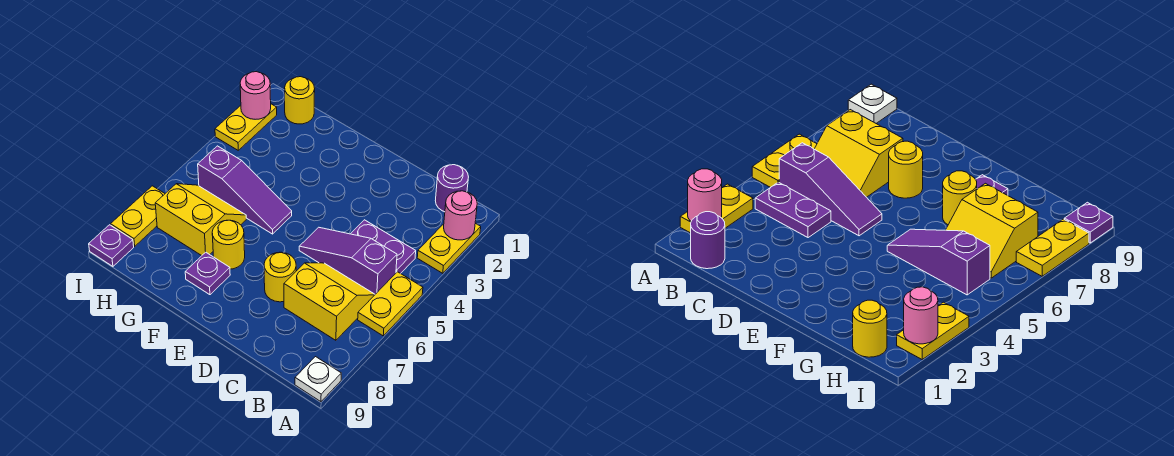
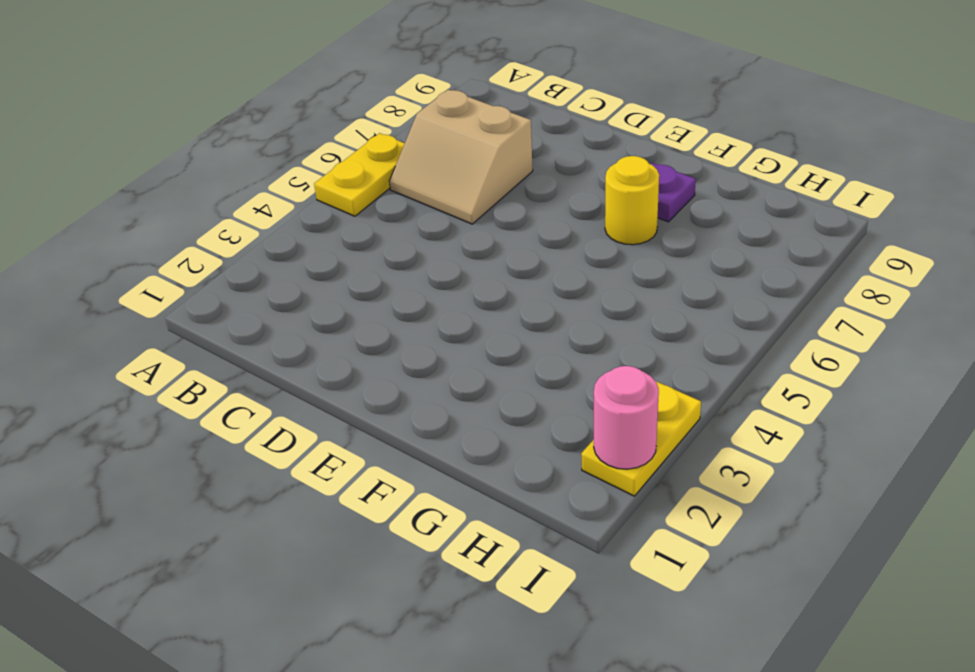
tan 2x2 slope [389,90,533,224] -> yellow 2x2 slope [284,263,375,340]
none -> yellow 1x2 plate [417,223,481,273]
none -> white 1x1 plate [295,357,341,402]
none -> purple 1x1 round brick [435,165,468,212]

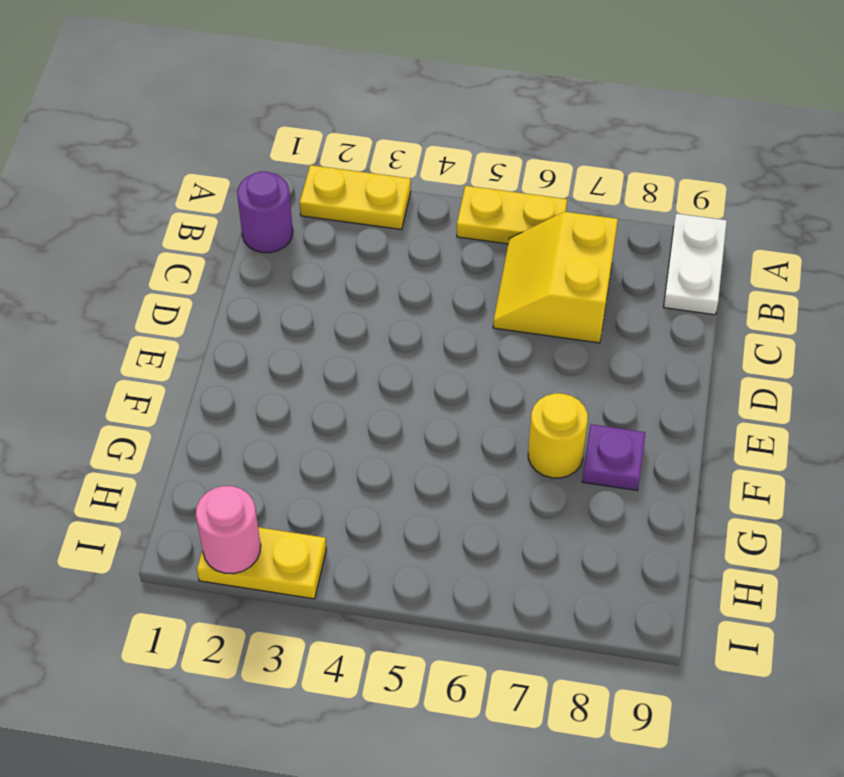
white 1x2 plate [664,214,727,315] -> white 1x1 plate [295,357,341,402]
none -> purple 1x2 plate [351,220,416,274]
none -> purple 1x3 slope [299,227,397,294]
none -> yellow 1x1 round brick [264,252,296,302]

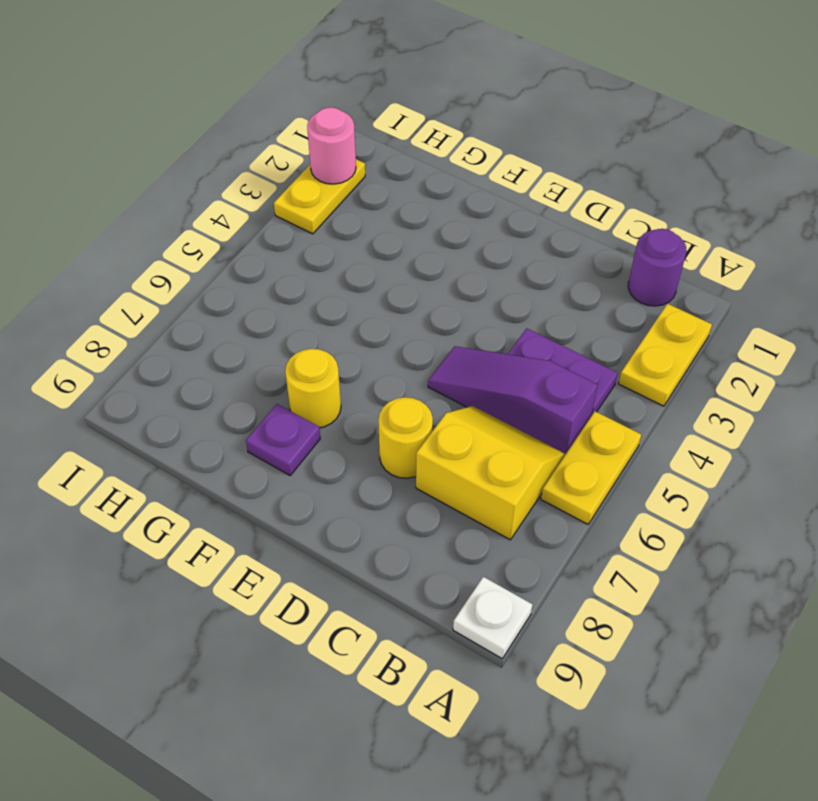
none -> purple 1x3 slope [198,146,292,234]
none -> yellow 2x2 slope [155,184,246,256]
none -> yellow 1x1 round brick [285,77,315,124]

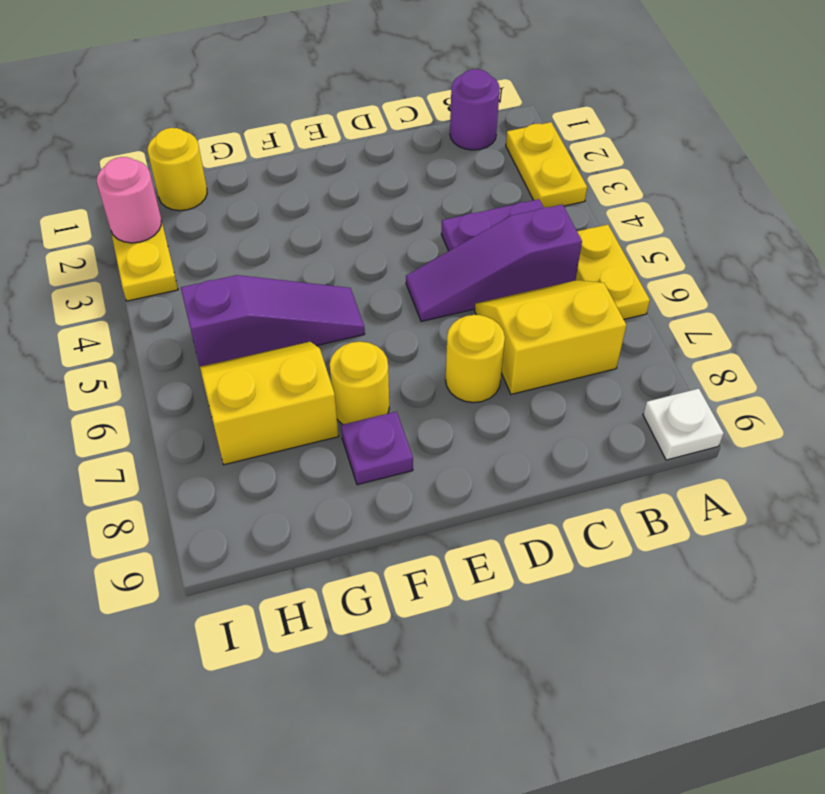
none -> yellow 1x2 plate [111,186,165,246]
none -> purple 1x1 plate [89,225,134,266]
none -> pink 1x1 round brick [444,191,477,240]

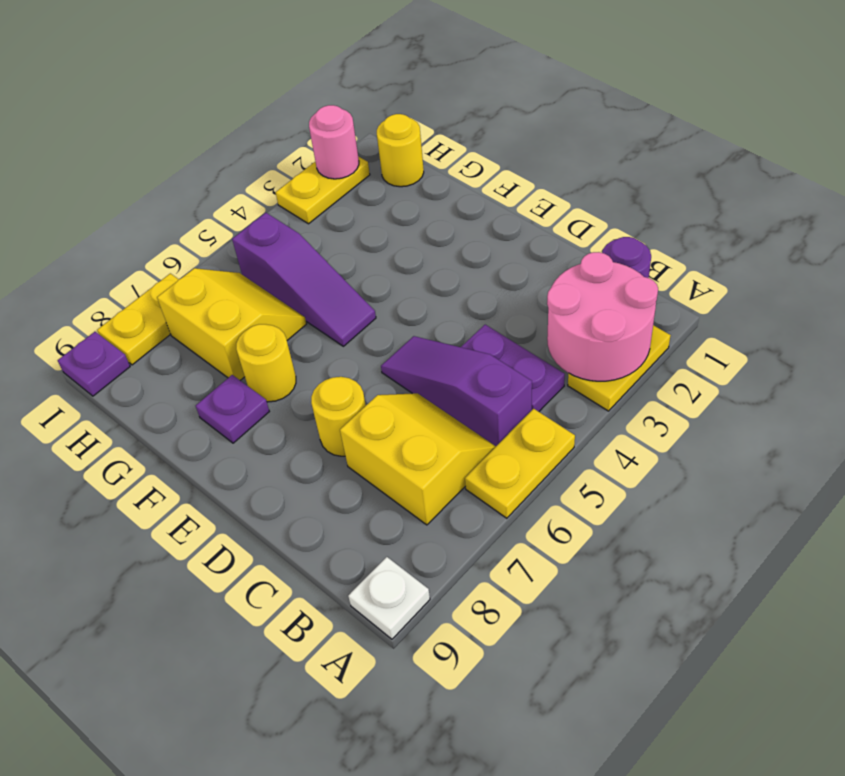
pink 2x2 round brick [547,252,658,381] -> pink 1x1 round brick [444,191,477,240]

